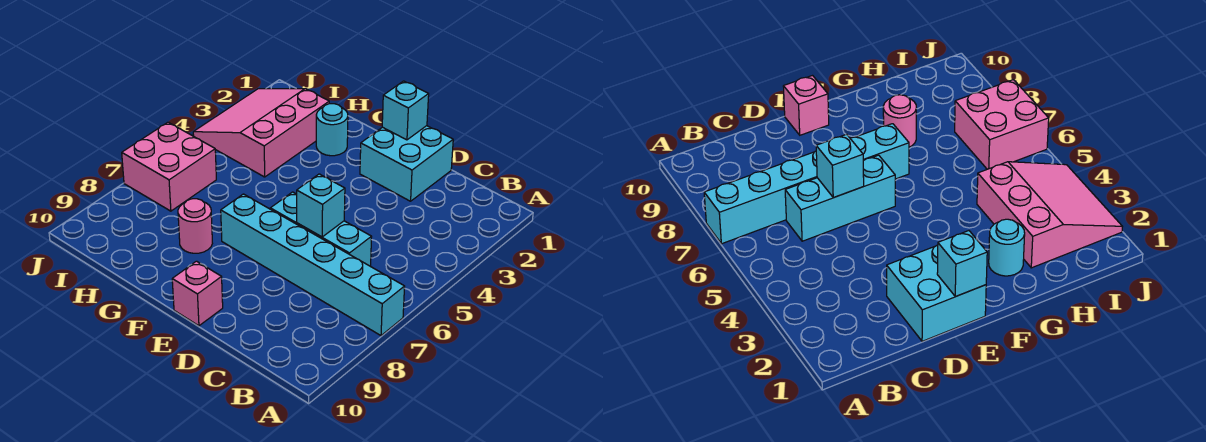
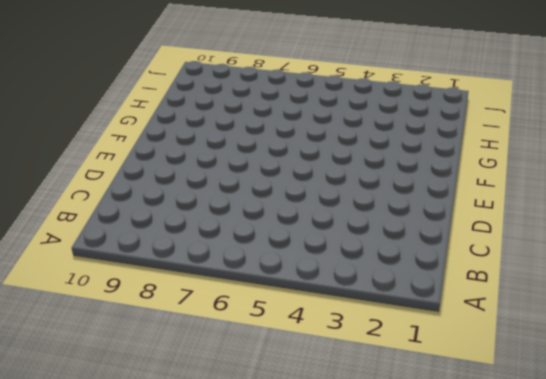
none -> cyan 1x6 brick [221,194,405,336]
none -> cyan 1x3 brick [270,192,372,266]

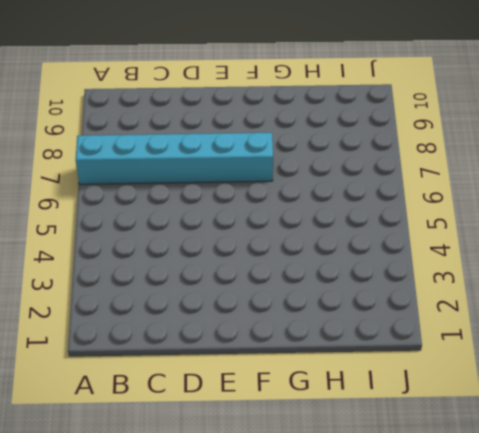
none -> cyan 1x3 brick [270,192,372,266]
none -> cyan 2x2 brick [360,126,453,201]

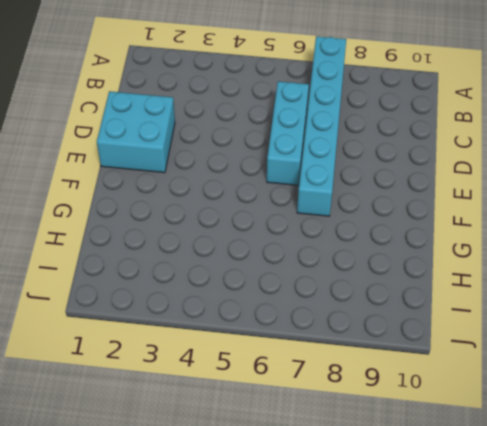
none -> pink 1x1 brick [172,261,223,326]
none -> cyan 1x1 round brick [316,104,348,156]

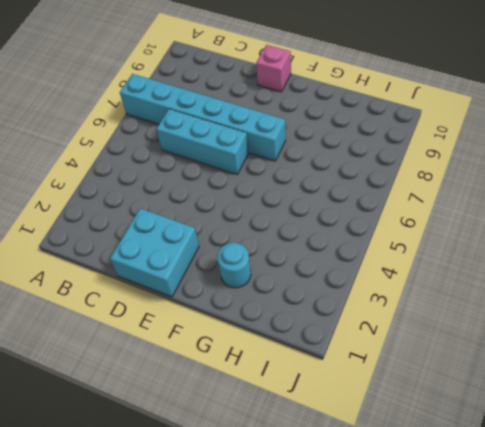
none -> pink 1x1 round brick [178,199,212,253]
none -> pink 3x3 slope [193,89,329,177]

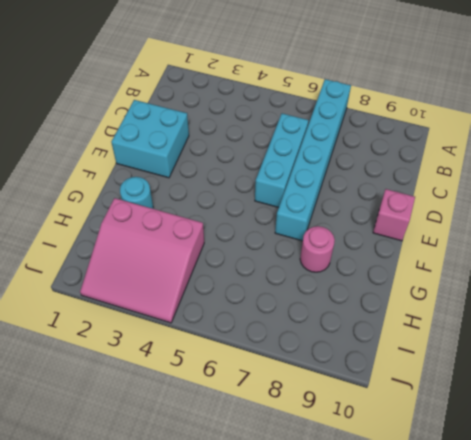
none -> pink 2x2 brick [122,122,216,211]
none -> cyan 1x1 brick [297,174,345,237]

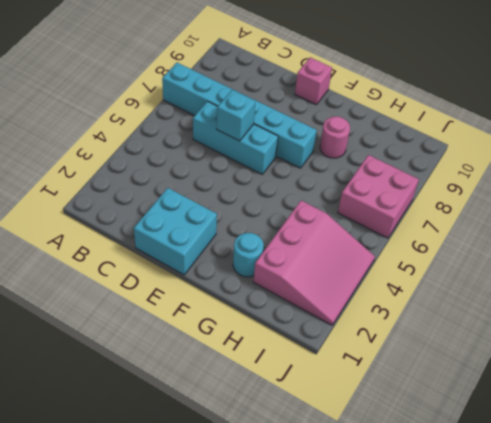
none -> cyan 1x1 brick [382,81,429,140]

